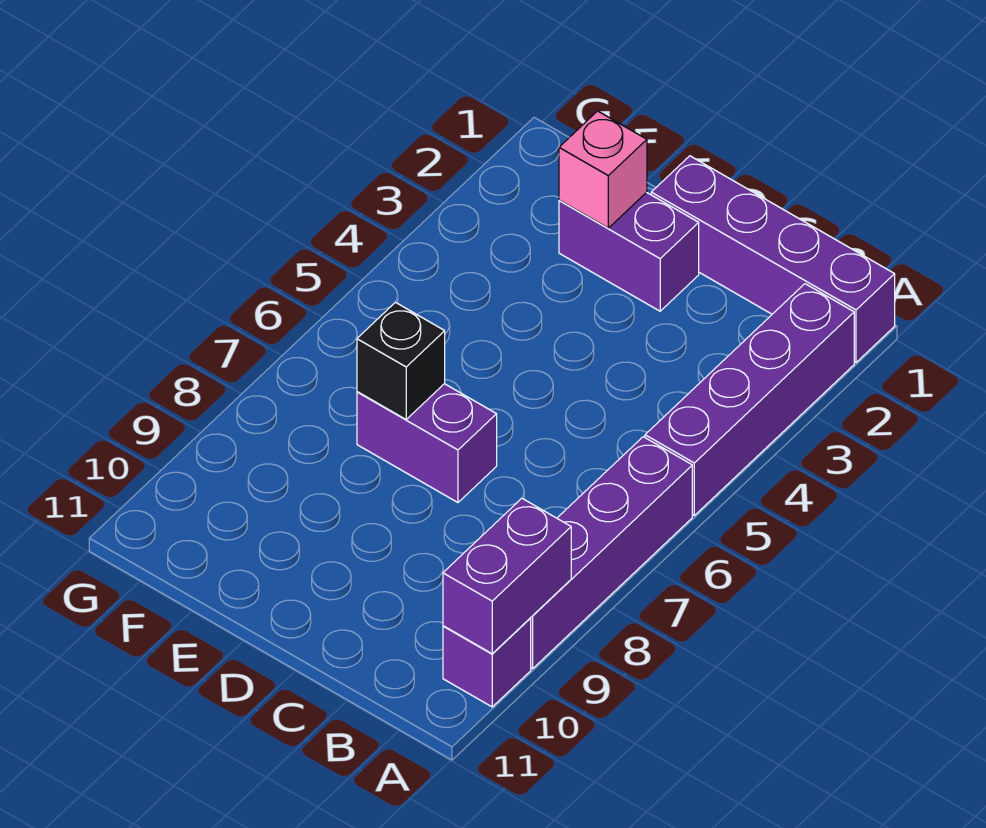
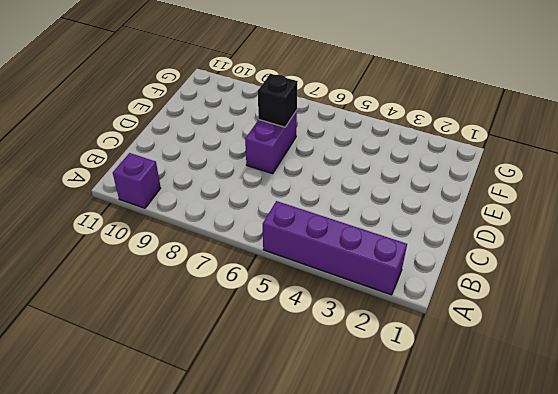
none -> purple 1x4 brick [651,156,895,362]
none -> purple 1x4 brick [531,437,692,669]

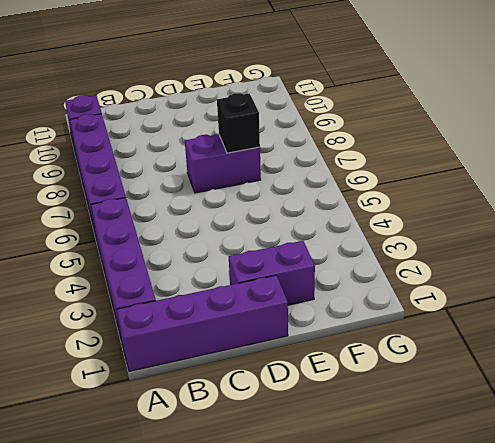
none -> purple 1x2 brick [443,498,571,654]
none -> pink 1x1 brick [559,111,647,228]

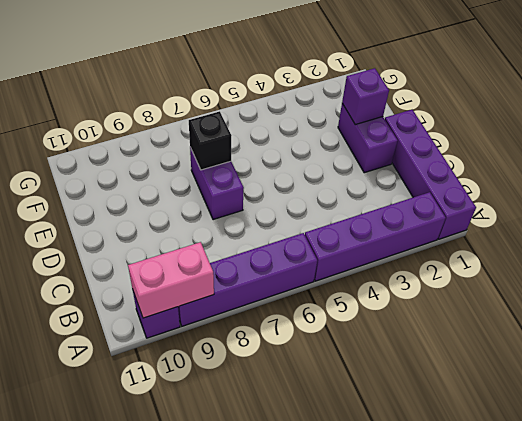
pink 1x2 brick [128,242,214,318] -> purple 1x2 brick [443,498,571,654]
purple 1x1 brick [342,68,389,125] -> pink 1x1 brick [559,111,647,228]

